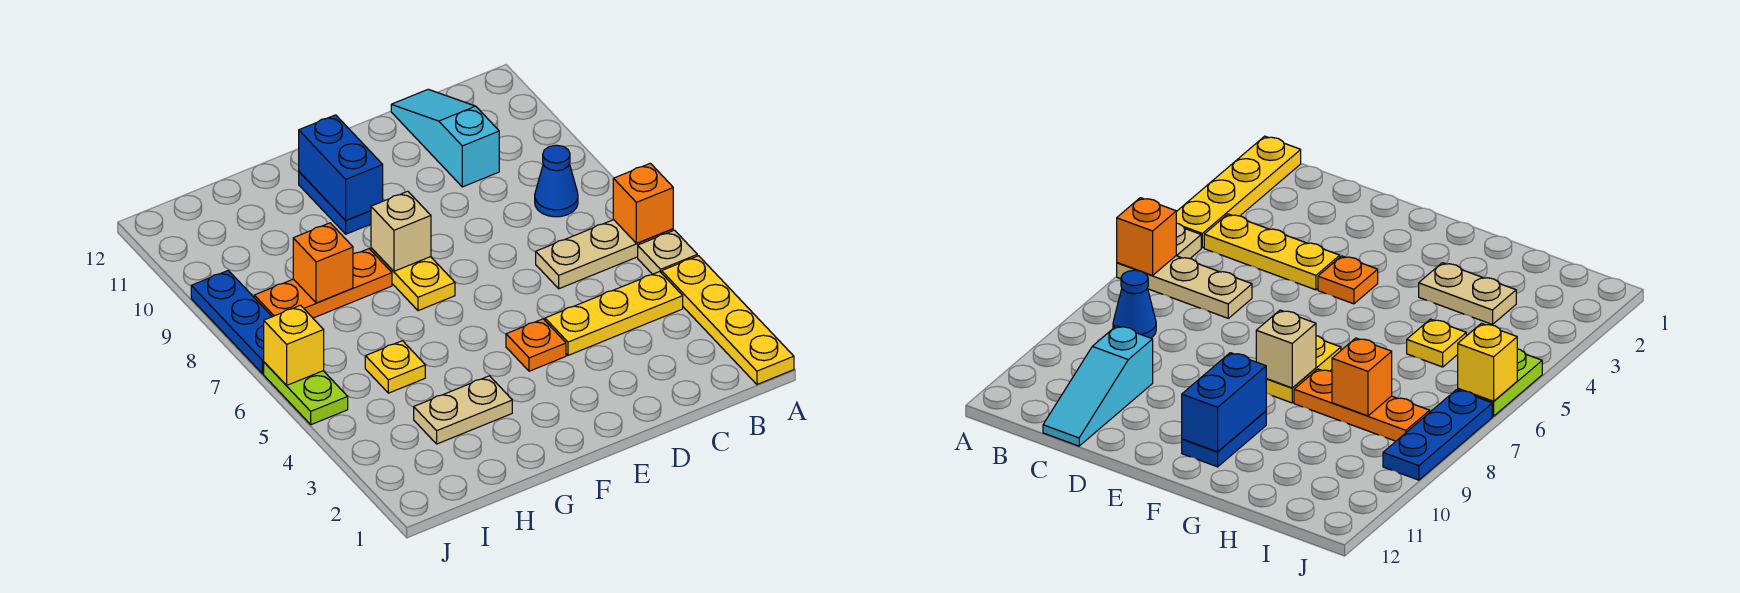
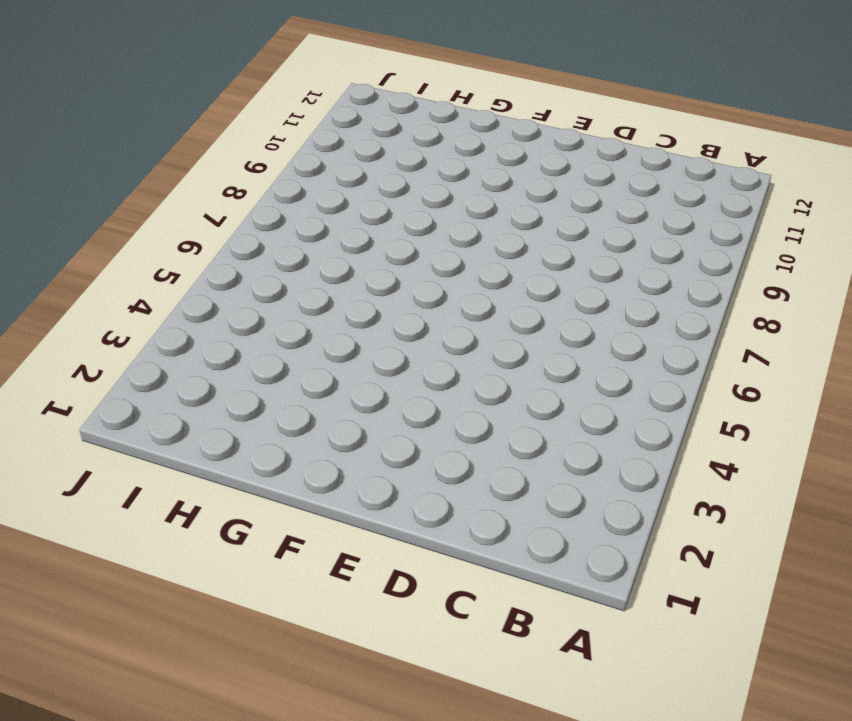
none -> yellow 1x4 plate [662,256,794,384]
none -> tan 1x1 plate [638,230,697,274]
none -> tan 1x3 plate [536,220,673,289]

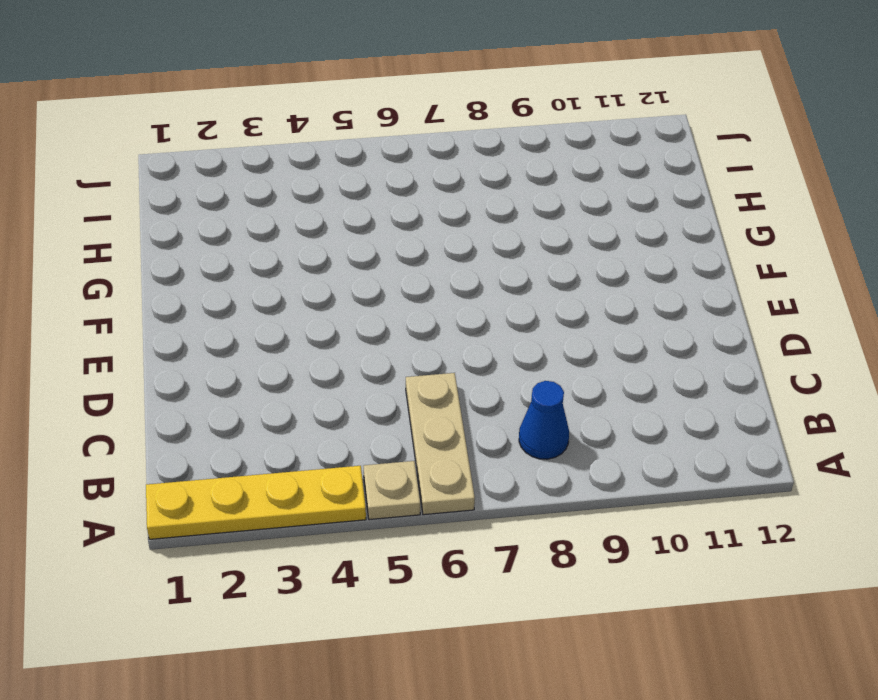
none -> yellow 1x3 plate [545,272,683,355]
none -> cyan 1x3 slope [391,89,499,187]
none -> orange 1x1 plate [506,319,566,371]

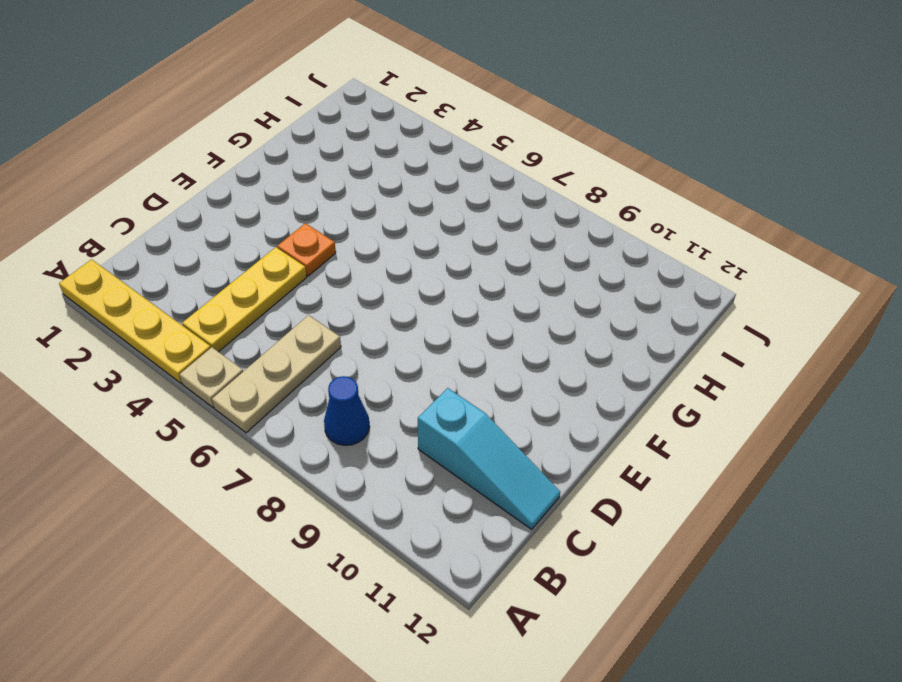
none -> yellow 1x2 plate [371,248,455,311]
none -> blue 1x2 plate [299,172,371,234]
none -> tan 1x2 plate [414,376,512,444]

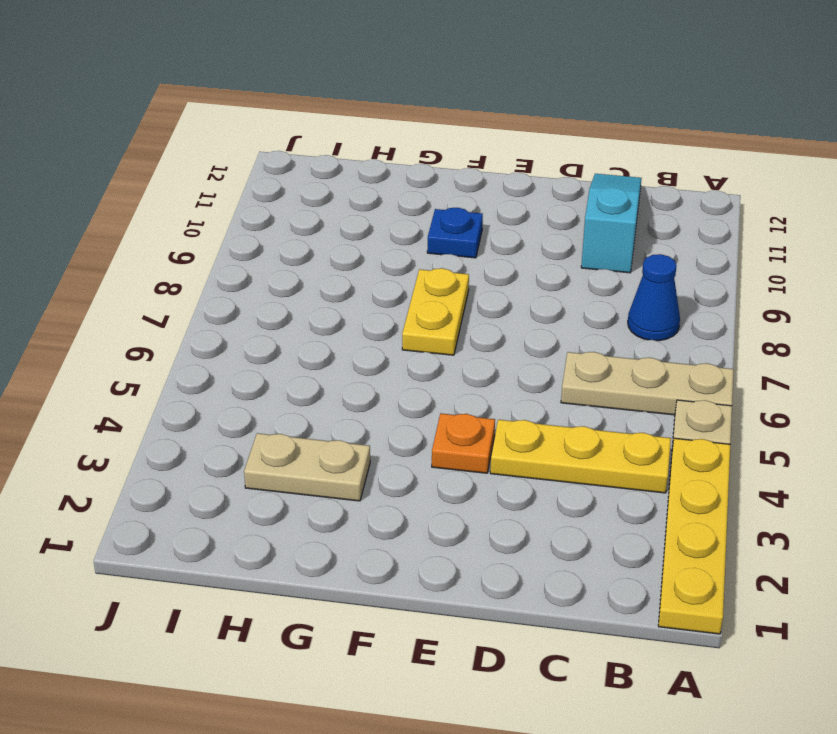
blue 1x1 plate [427,208,483,258] -> blue 1x2 plate [299,172,371,234]
none -> orange 1x3 plate [254,249,392,318]
none -> yellow 1x1 plate [365,341,425,393]
none -> lime 1x2 plate [264,362,348,425]

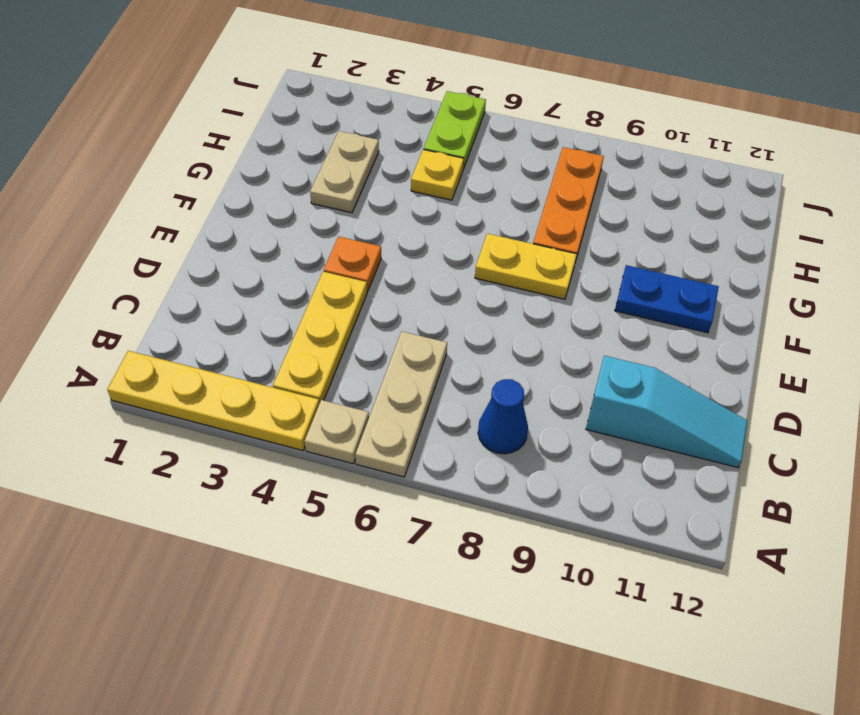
lime 1x2 plate [424,91,486,169] -> lime 1x2 plate turned to [264,362,348,425]
none -> blue 1x3 plate [191,271,272,374]
none -> orange 1x1 brick [613,163,673,243]
none -> tan 1x1 brick [371,191,431,271]

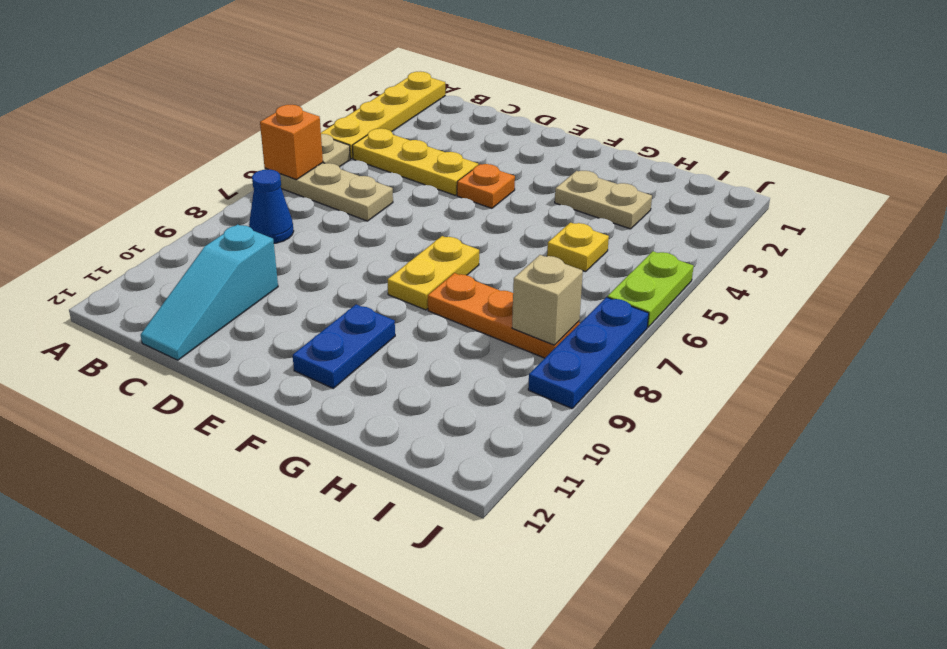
tan 1x1 brick [512,255,583,345] -> tan 1x1 brick moved to [371,191,431,271]
none -> blue 1x2 brick [299,115,383,220]
none -> orange 1x1 brick [293,223,353,303]
none -> yellow 1x1 brick [264,305,324,385]

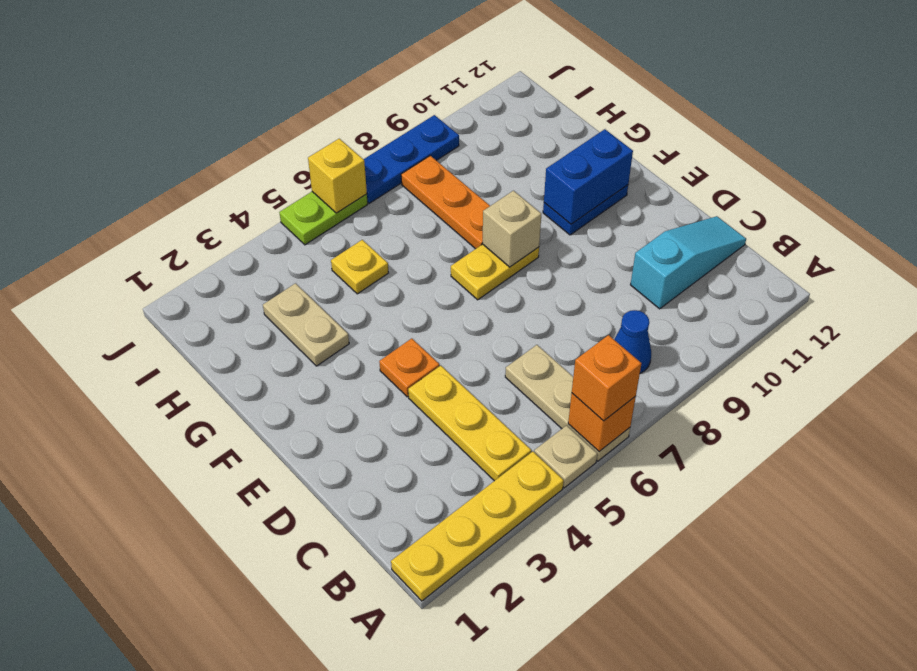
orange 1x1 brick [572,335,641,421] -> orange 1x1 brick moved to [293,223,353,303]

